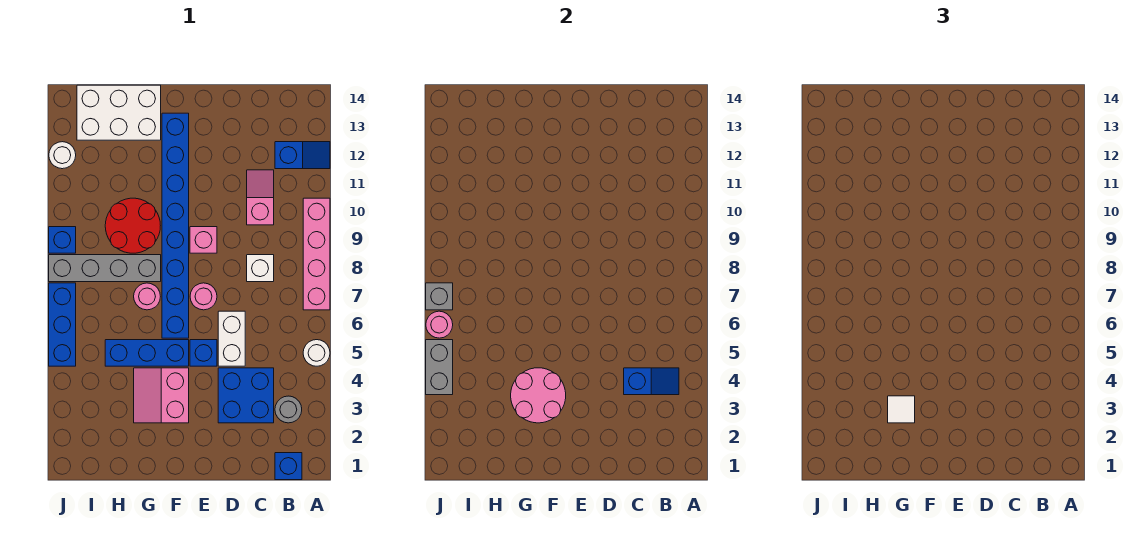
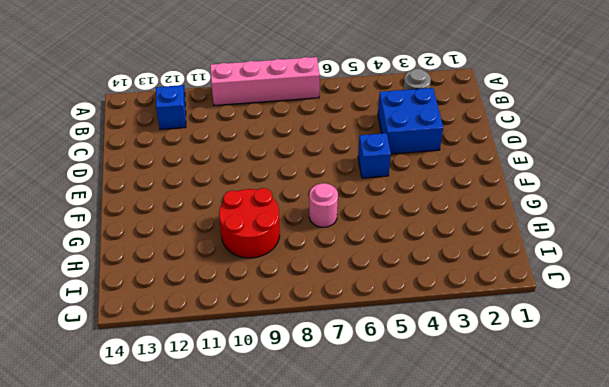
none -> white 1x1 round brick [303,340,330,366]
none -> blue 1x1 brick [275,453,302,480]
none -> white 1x1 brick [247,255,274,282]

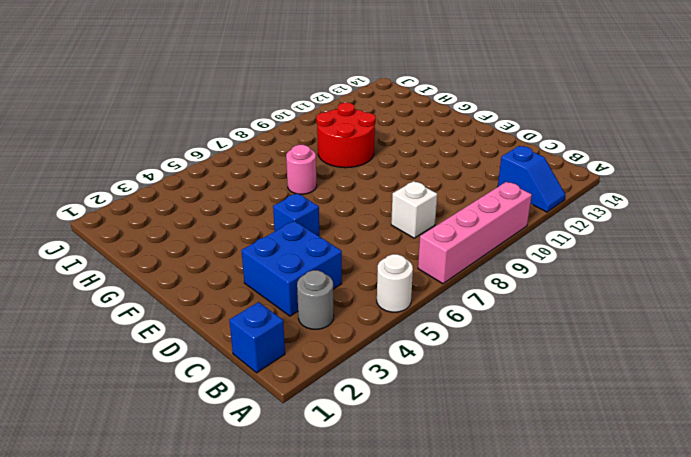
none -> pink 1x2 slope [247,170,274,225]
none -> white 1x2 brick [218,311,245,366]
none -> pink 1x1 round brick [190,283,217,310]

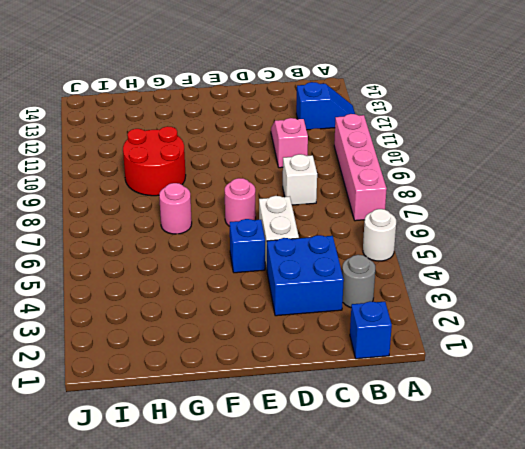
none -> pink 1x1 brick [190,227,217,253]
none -> pink 2x2 slope [134,368,189,423]
none -> blue 1x3 brick [105,340,189,366]

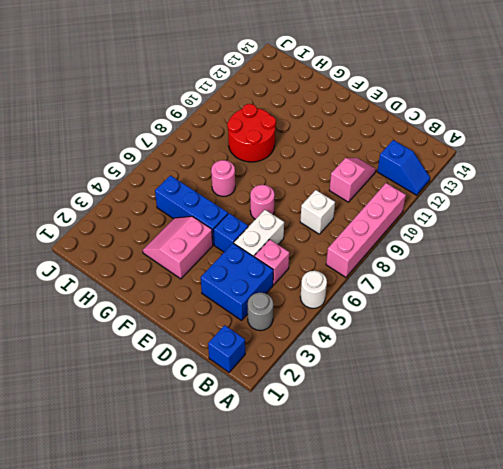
pink 1x1 brick [254,239,289,285] -> pink 1x1 brick moved to [190,227,217,253]
none -> blue 1x8 brick [162,113,189,338]
none -> grey 1x4 brick [49,255,161,282]
none -> white 2x3 brick [77,85,161,140]

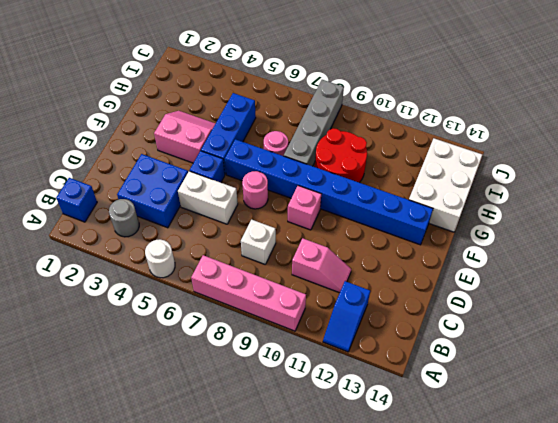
none -> blue 1x3 brick [49,283,76,366]
none -> blue 1x1 brick [49,227,76,253]
none -> white 1x1 round brick [49,142,76,169]

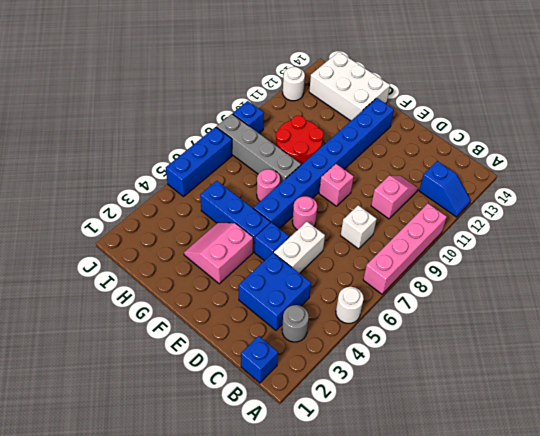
none -> blue 1x2 slope [624,368,679,395]
none -> pink 2x2 round brick [511,368,566,423]
none -> grey 1x2 brick [426,340,453,395]

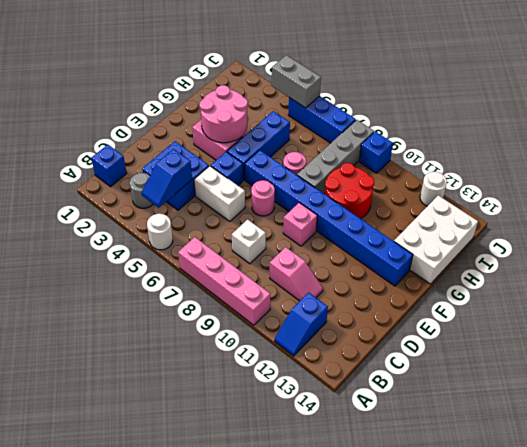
none -> pink 1x1 round brick [426,311,453,338]
none -> grey 1x1 brick [426,283,453,310]
none -> white 1x1 tile [888,396,915,423]

